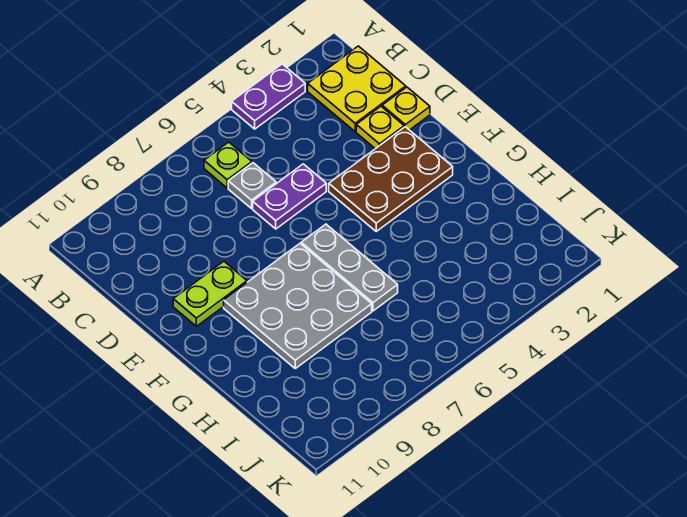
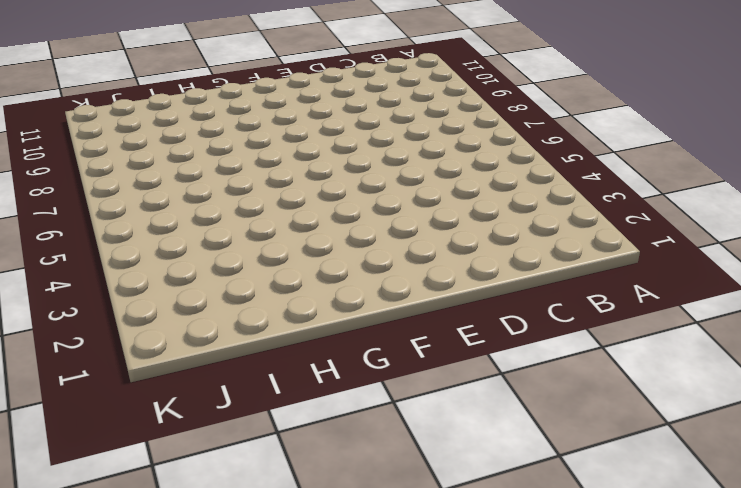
none -> purple 1x2 plate [232,64,305,129]
none -> yellow 2x2 plate [308,46,406,132]

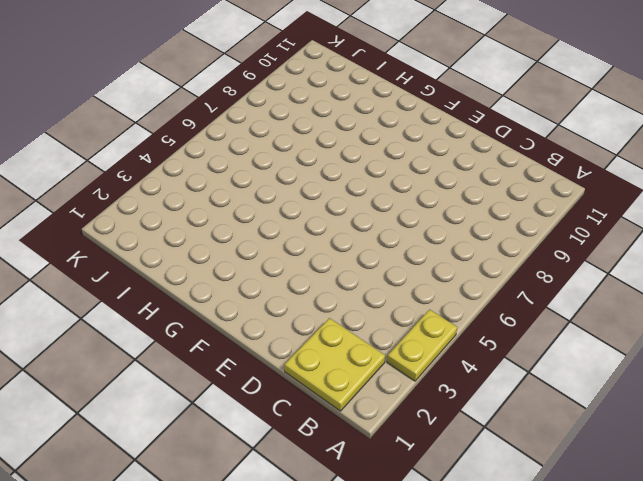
yellow 1x2 plate [387,310,457,381] -> purple 1x2 plate [232,64,305,129]
none -> lime 1x1 plate [204,142,252,188]
none -> grey 1x1 plate [228,163,276,208]

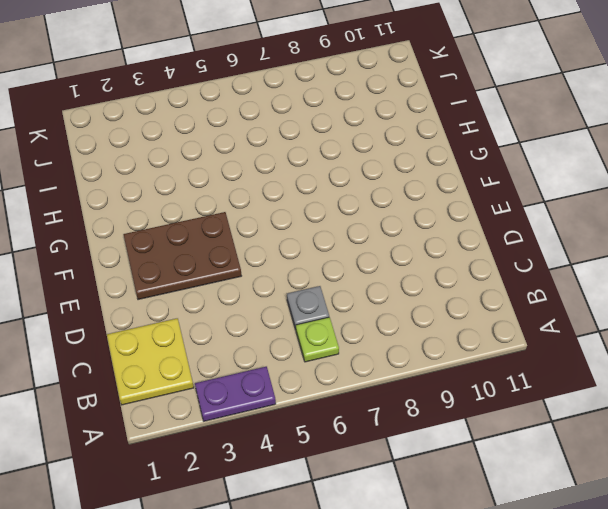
none -> yellow 1x1 plate [382,87,430,130]
none -> yellow 1x1 plate [356,106,404,149]

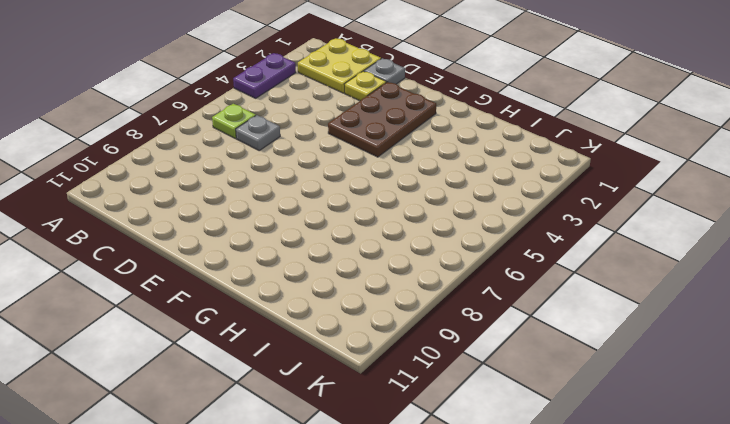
grey 1x1 plate [364,58,405,84] -> yellow 1x1 plate [382,87,430,130]
none -> purple 1x2 plate [253,164,326,229]
none -> lime 1x2 plate [173,261,247,326]

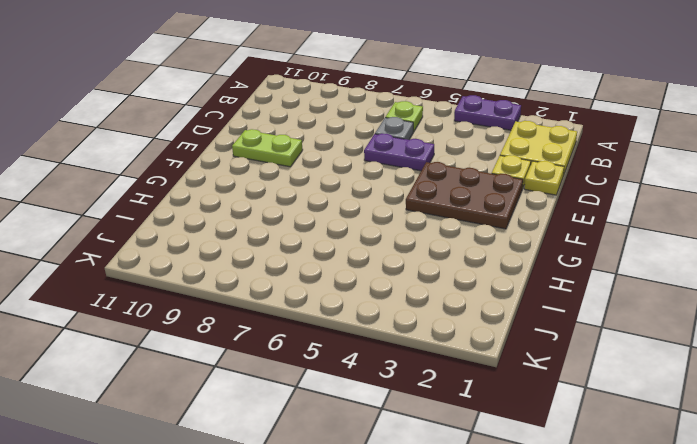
none -> grey 1x3 plate [301,224,398,311]
none -> grey 3x3 plate [224,244,372,368]

